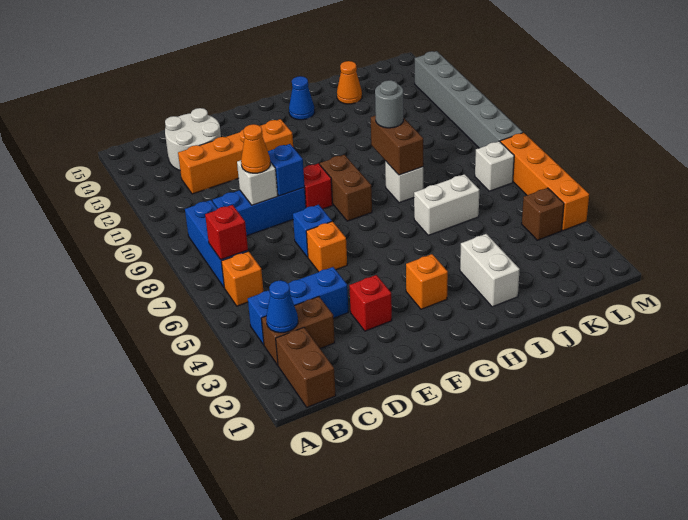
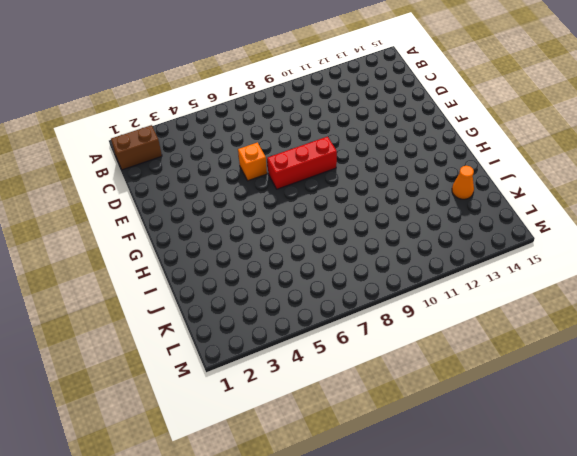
red 1x3 brick [267,136,337,189] -> red 1x1 brick [303,163,333,209]
none -> brown 1x2 brick [261,297,335,365]
none -> blue 1x3 brick [248,267,348,345]
none -> orange 1x1 brick [221,251,263,306]
none -> blue 1x3 brick [185,200,248,287]

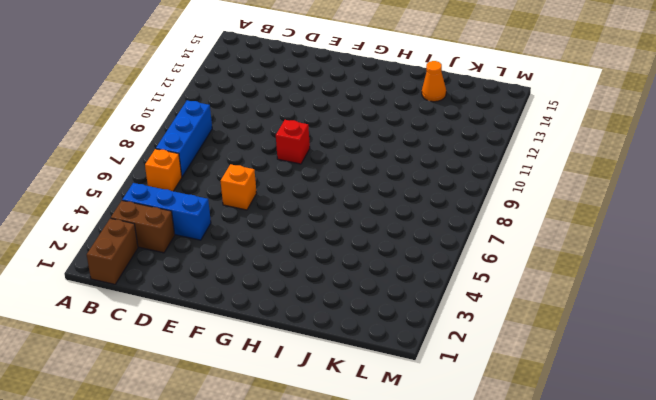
none -> blue 1x3 brick [213,187,306,236]
none -> orange 1x4 brick [178,119,293,194]
none -> white 2x2 round brick [165,108,221,170]
none -> red 1x1 brick [349,275,392,331]

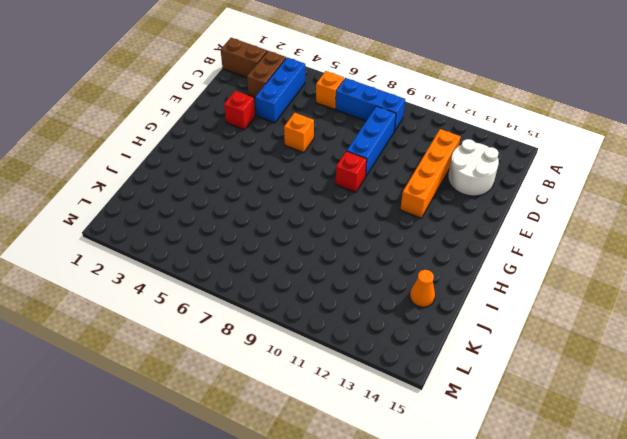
none -> blue 1x1 brick [293,205,332,257]
none -> orange 1x1 brick [406,254,448,309]
none -> brown 1x2 brick [320,155,372,221]
none -> blue 1x1 cone [289,76,315,120]

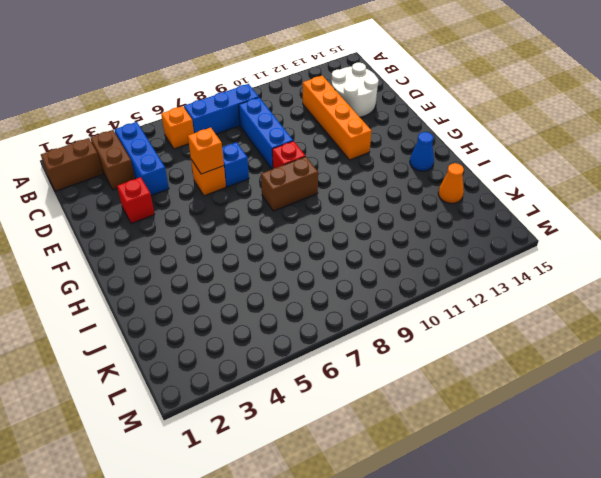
orange 1x1 brick [188,128,224,174] -> orange 1x1 brick moved to [406,254,448,309]
none -> white 1x2 brick [460,234,520,307]
none -> white 1x2 brick [414,174,479,235]
none -> white 1x1 brick [385,161,423,203]
none -> brown 1x1 brick [522,188,564,240]

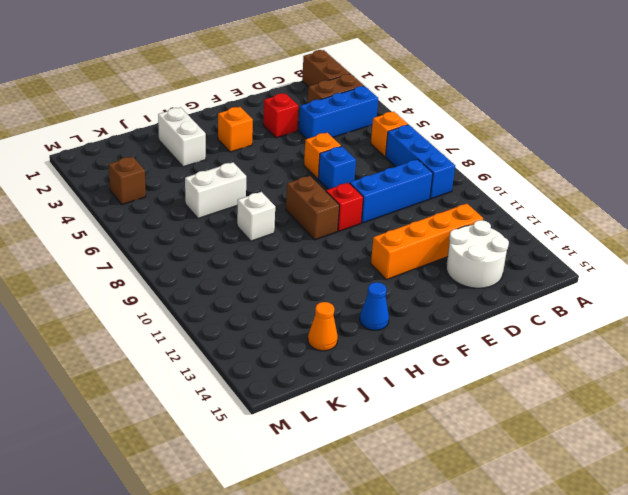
none -> white 1x1 brick [475,141,514,191]
none -> orange 1x4 brick [500,133,589,230]
none -> grey 1x6 brick [415,51,523,148]
none -> blue 1x1 cone [266,281,298,333]

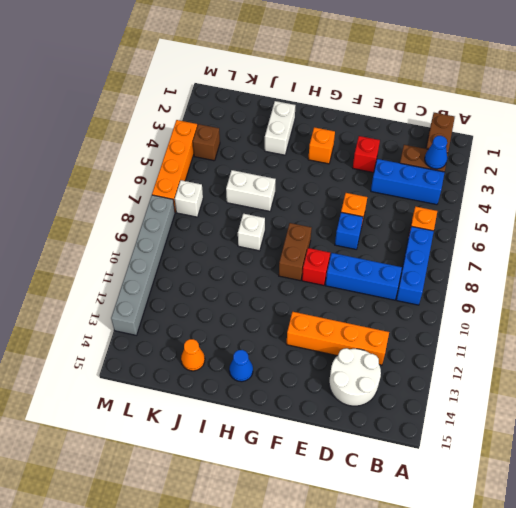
none -> red 1x1 brick [205,205,248,260]
none -> white 1x1 brick [237,160,278,205]
none -> blue 1x1 brick [268,144,305,196]
none -> brown 1x2 brick [371,115,423,175]

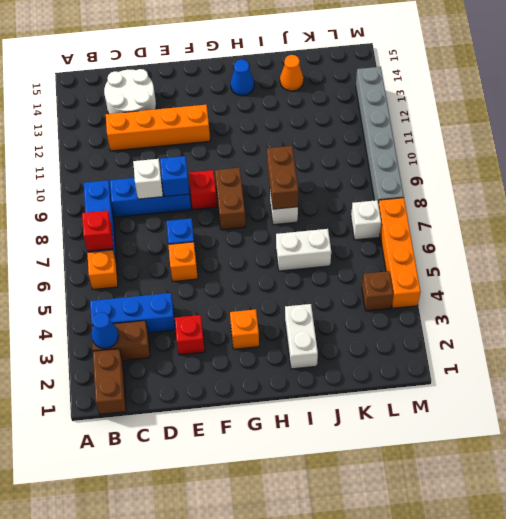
none -> orange 1x1 cone [241,124,270,173]
none -> grey 1x1 round brick [375,80,403,128]

